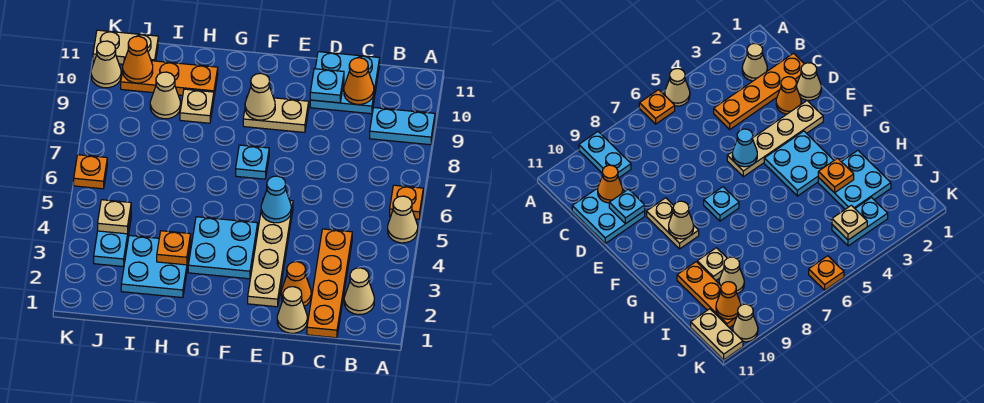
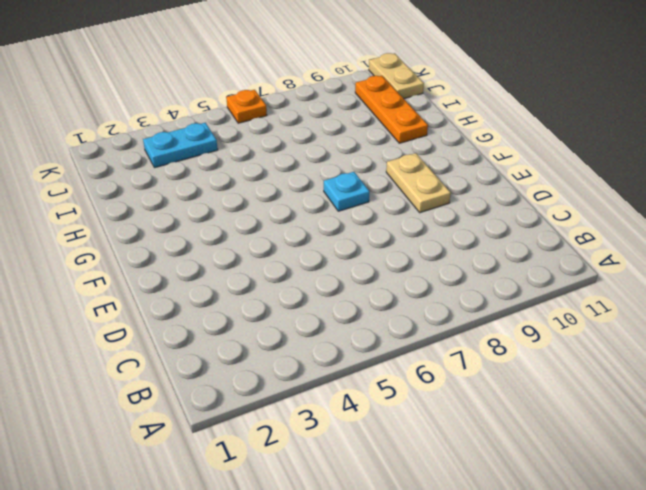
none -> tan 1x1 cone [388,196,418,243]
none -> orange 1x1 plate [390,185,423,219]
none -> cyan 1x2 plate [370,108,435,145]

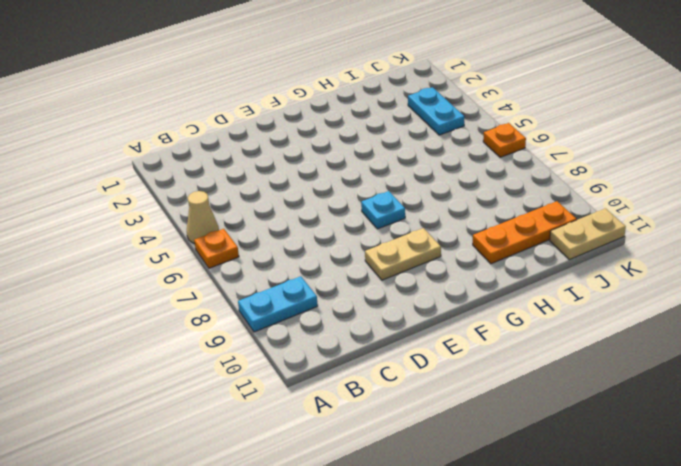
none -> tan 1x1 cone [344,268,374,315]
none -> orange 1x4 plate [307,229,352,338]
none -> cyan 2x2 plate [310,52,380,114]

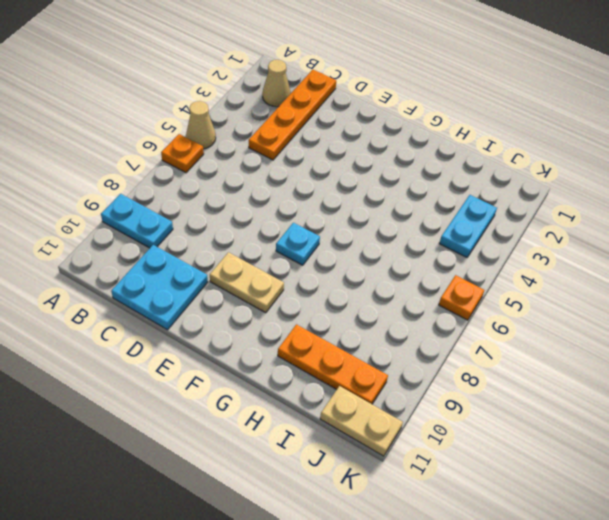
none -> tan 1x1 cone [277,287,307,333]
none -> orange 1x1 cone [281,262,311,306]
none -> tan 1x4 plate [248,198,293,307]

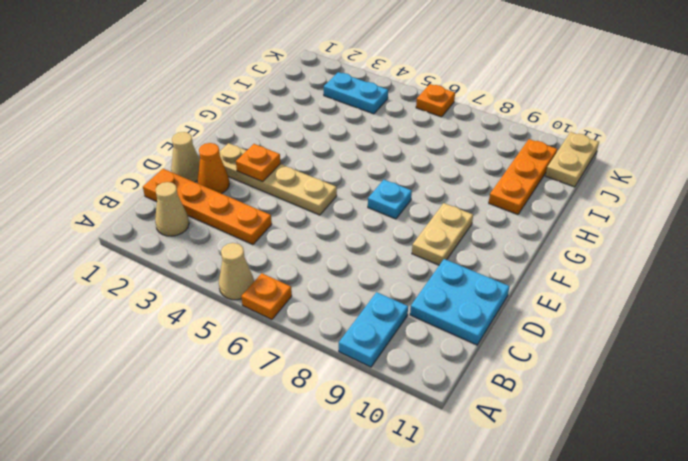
orange 1x1 plate [236,144,280,182] -> orange 1x1 plate moved to [157,231,191,265]
none -> cyan 2x2 plate [188,217,258,279]
none -> cyan 2x2 plate [121,236,191,298]
none -> tan 1x1 plate [180,89,214,123]

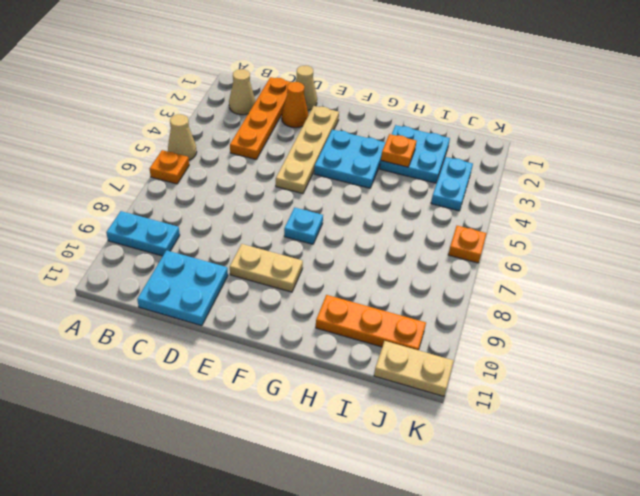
none -> tan 1x1 plate [180,89,214,123]
none -> tan 1x1 cone [150,72,180,119]
none -> tan 1x1 cone [91,41,121,88]

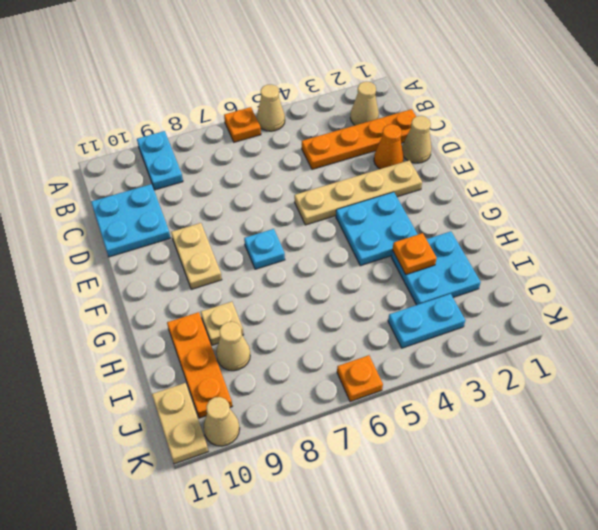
none -> orange 1x1 cone [344,58,374,104]
none -> cyan 1x1 plate [310,69,344,103]
none -> cyan 1x1 cone [261,176,291,223]

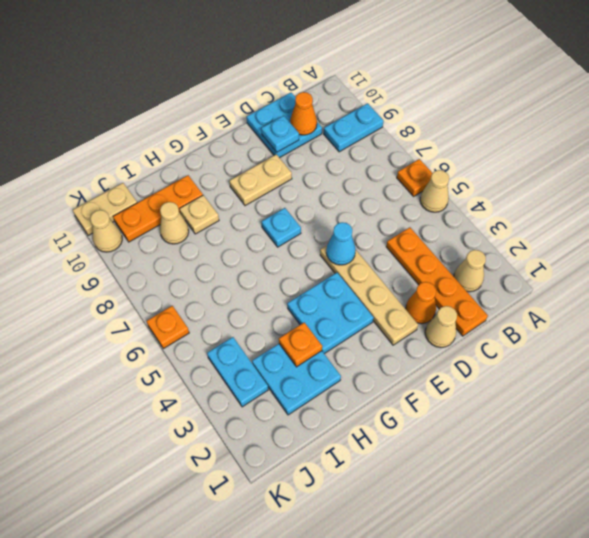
none -> tan 1x1 cone [245,73,275,120]
none -> tan 1x1 plate [98,200,131,234]
none -> orange 1x1 cone [123,36,153,83]

